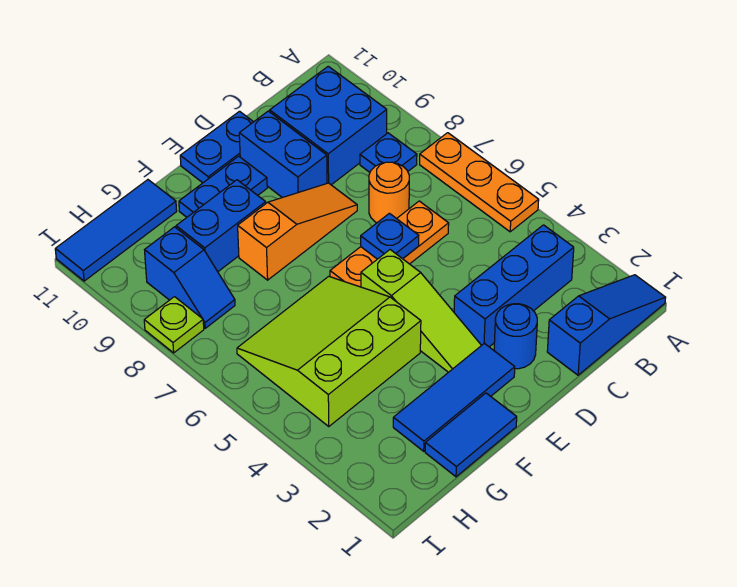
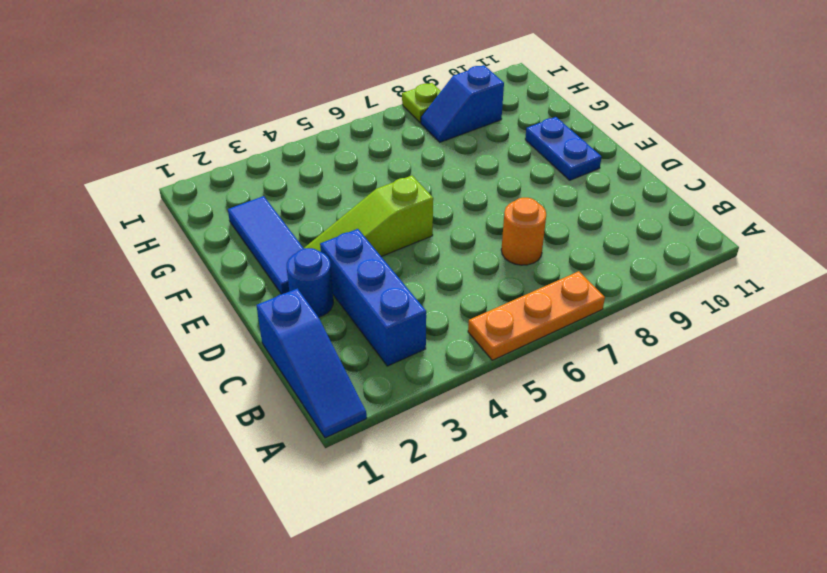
none -> blue 1x1 plate [360,133,417,172]
none -> blue 2x2 brick [270,66,387,185]
none -> orange 1x3 plate [330,201,449,287]

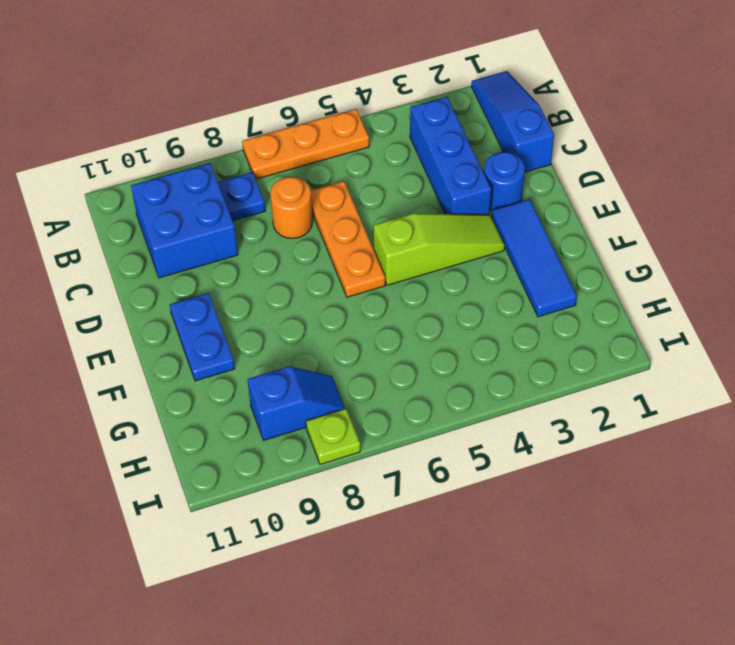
none -> orange 1x3 slope [238,183,357,280]
none -> blue 1x2 brick [239,111,327,198]
none -> blue 1x2 plate [180,111,253,183]

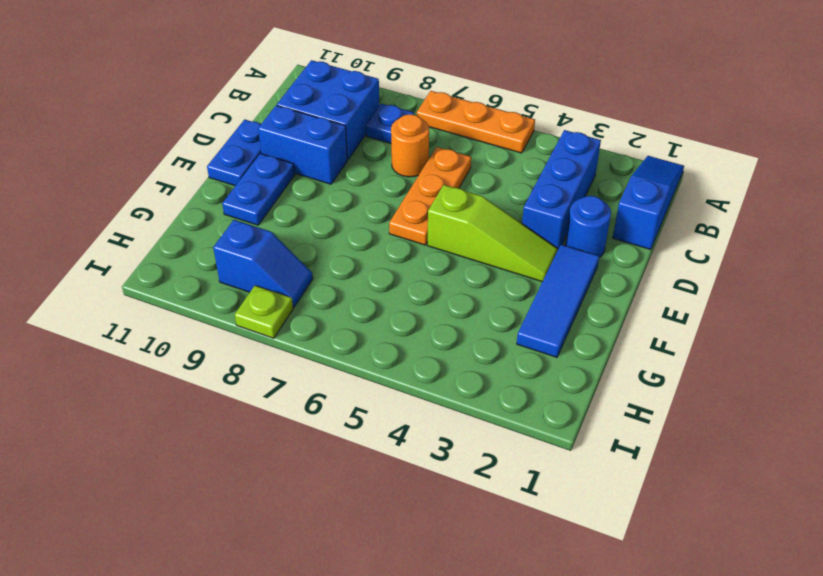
none -> orange 1x3 slope [238,183,357,280]
none -> blue 1x2 tile [425,393,517,477]
none -> lime 3x3 slope [237,276,421,426]

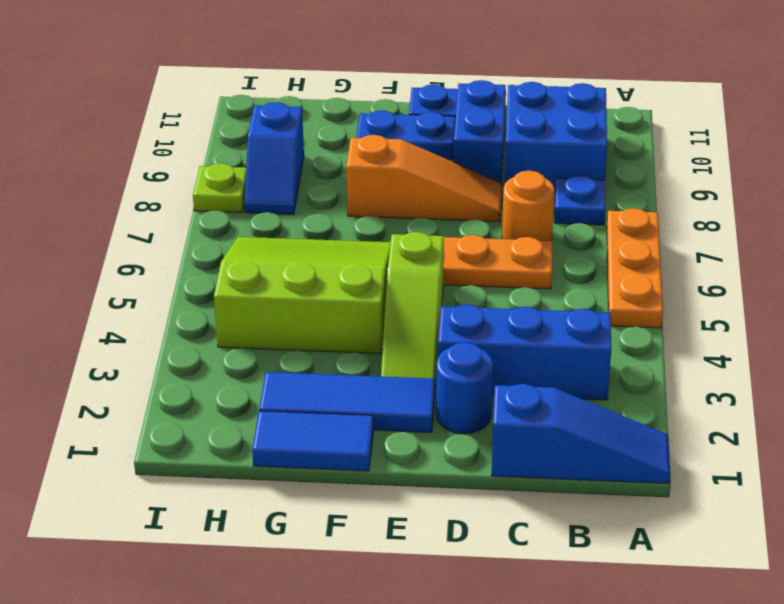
none -> blue 1x2 brick [176,180,266,272]
none -> blue 1x3 tile [55,180,177,281]
none -> blue 1x1 plate [361,213,419,259]

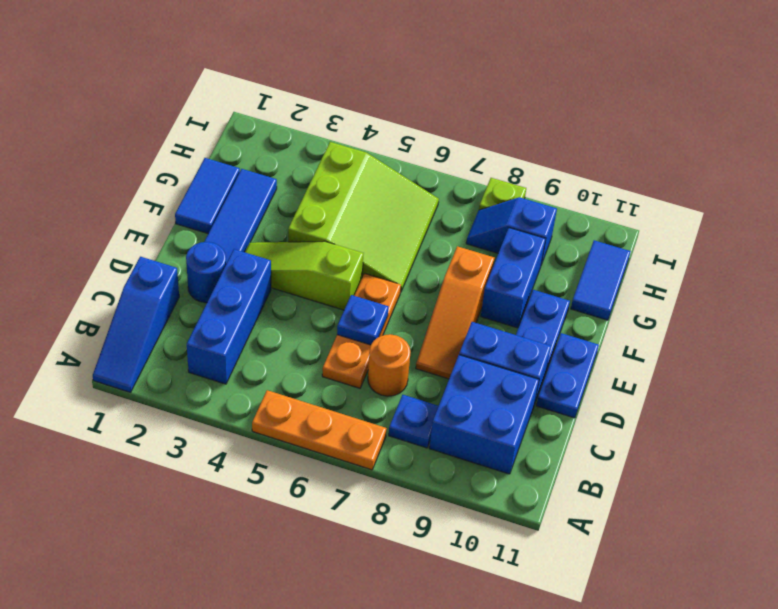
blue 1x2 tile [571,240,631,320] -> blue 1x3 tile [55,180,177,281]

